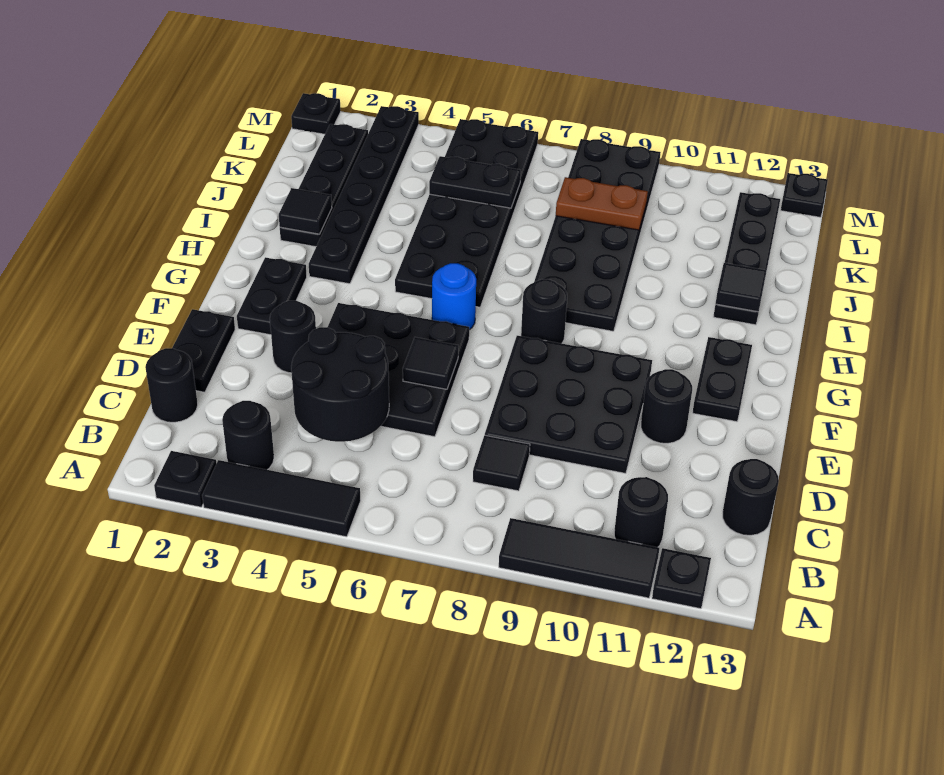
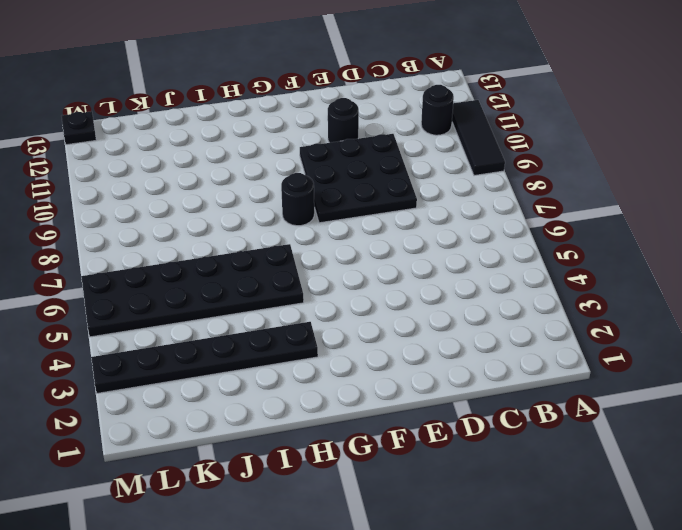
none -> black 1x1 plate [154,451,217,507]
none -> black 1x3 tile [202,460,361,537]
none -> black 1x1 plate [652,548,711,609]
none -> black 1x1 round brick [222,401,274,470]

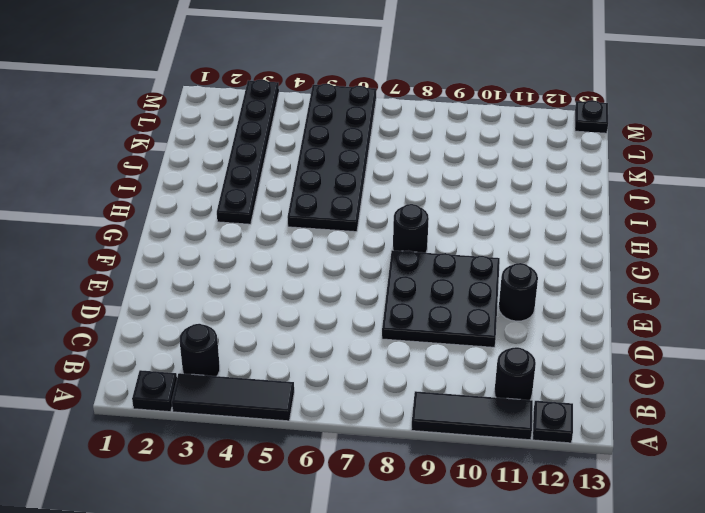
none -> black 1x1 round brick [145,348,198,422]
none -> black 1x1 tile [473,435,530,491]
none -> black 1x1 round brick [723,459,779,535]
none -> black 1x2 plate [172,309,235,392]

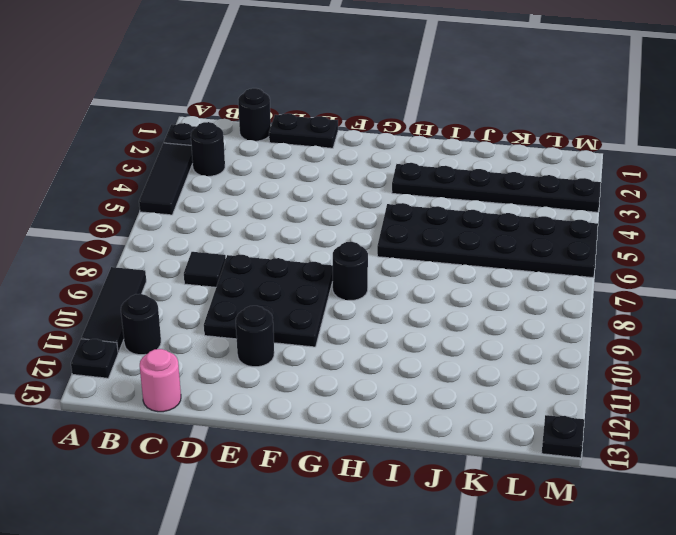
pink 1x1 round brick [140,349,181,412] -> black 1x1 round brick [723,459,779,535]
none -> black 3x3 plate [327,303,469,437]
none -> black 1x1 round brick [270,301,316,373]
none -> black 1x2 plate [237,257,307,335]
none -> black 1x2 plate [692,337,752,422]

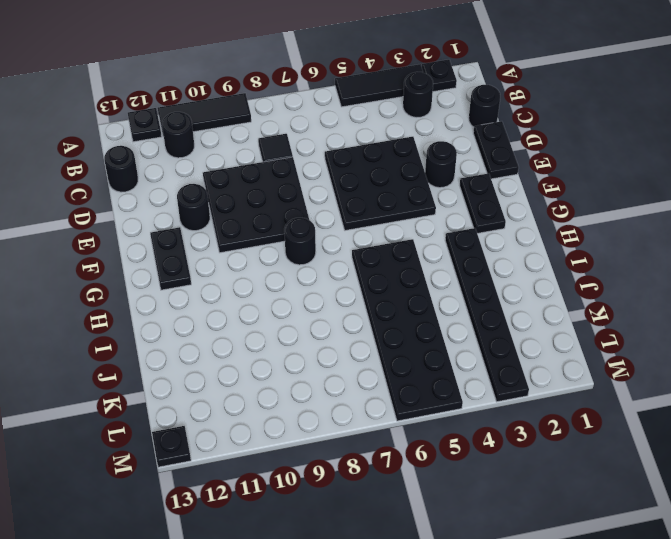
none -> blue 1x1 round brick [432,263,476,330]
none -> black 2x6 plate [534,139,661,331]
none -> black 1x4 plate [280,124,368,247]
none -> black 1x4 plate [713,192,780,325]

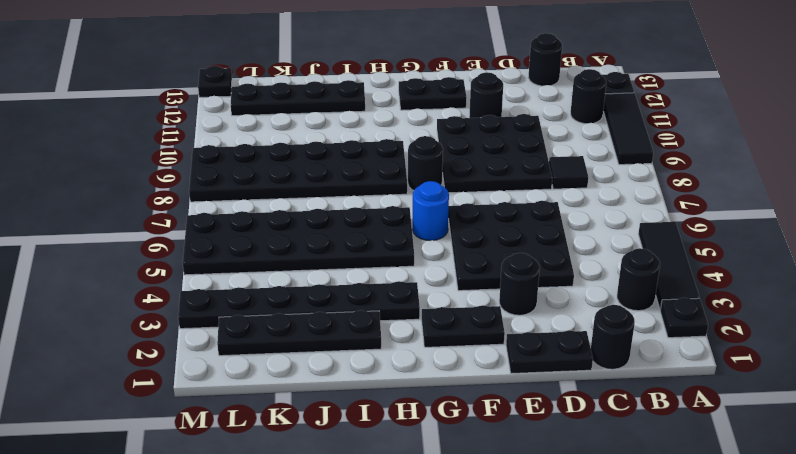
none -> black 1x1 plate [291,93,341,134]
none -> black 2x2 round brick [291,327,389,442]
none -> black 1x1 tile [403,337,458,389]
none -> black 1x1 tile [279,188,332,234]

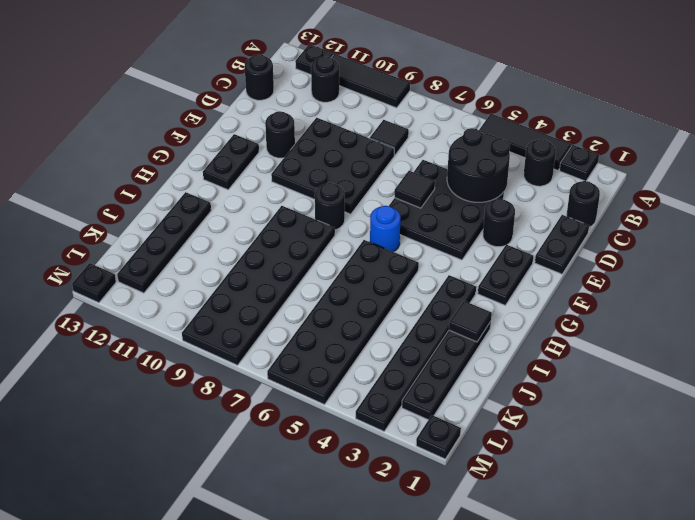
none -> black 1x1 tile [715,263,767,312]
none -> black 1x2 plate [429,156,521,208]
none -> brown 1x2 plate [556,177,648,230]

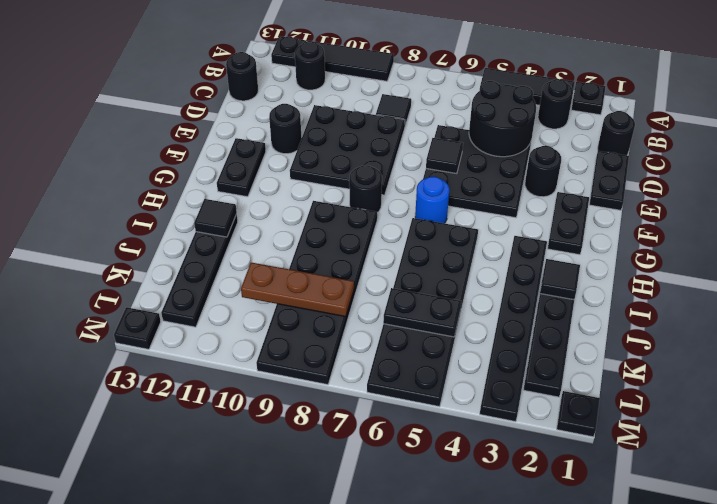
brown 1x3 plate [241,262,354,317] -> brown 1x2 plate [556,177,648,230]

